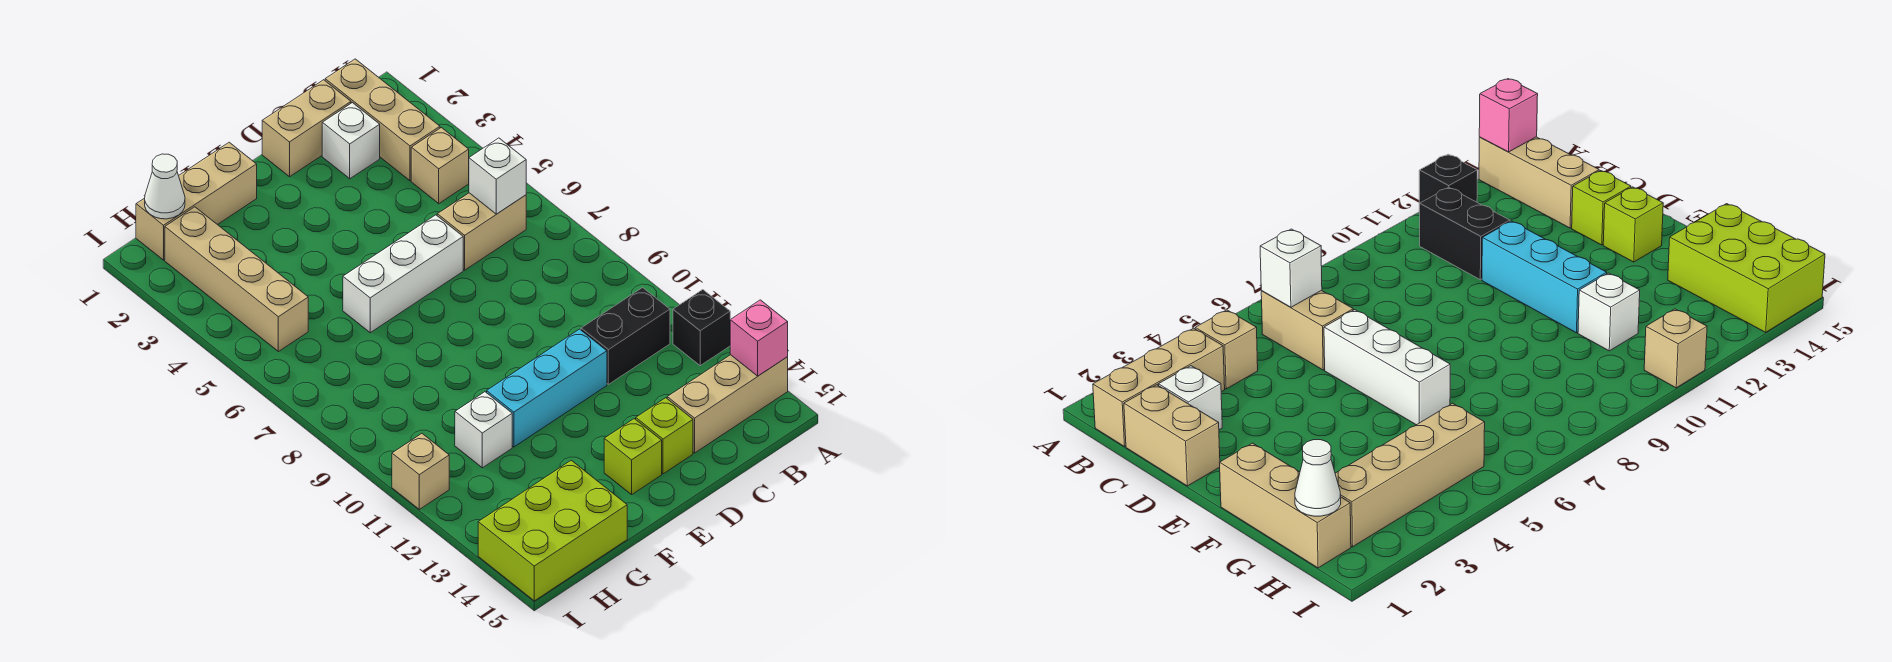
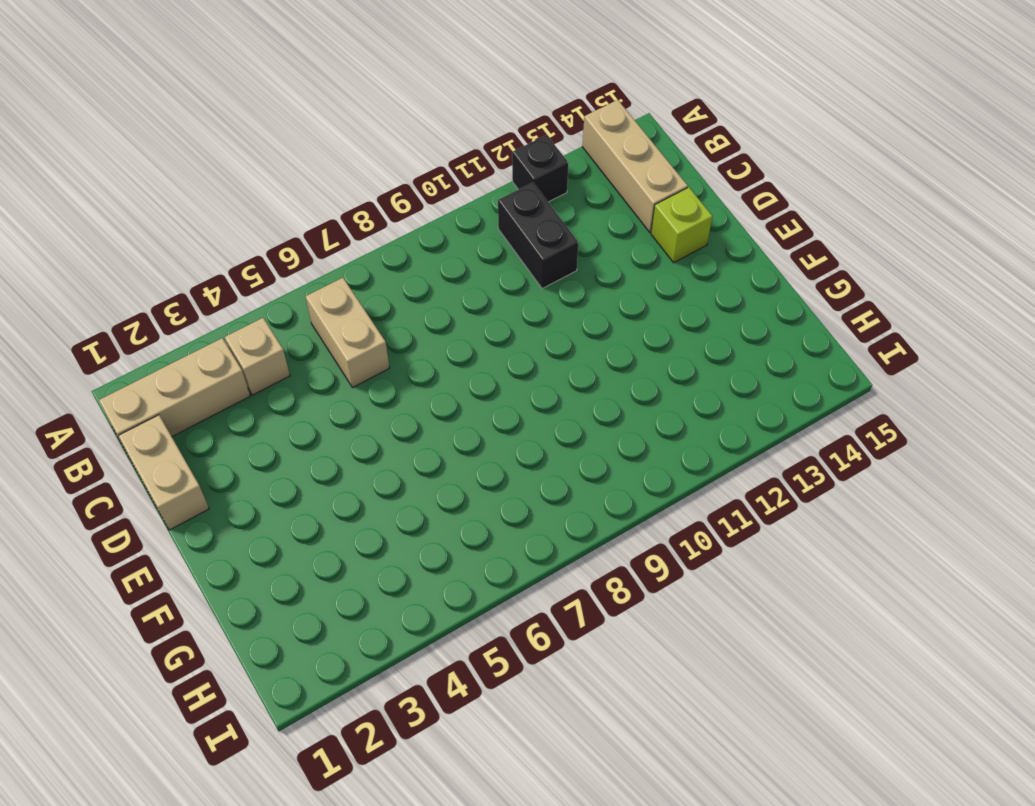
none -> white 1x1 brick [322,103,380,179]
none -> white 1x3 brick [343,215,463,333]
none -> cyan 1x3 brick [487,329,607,447]

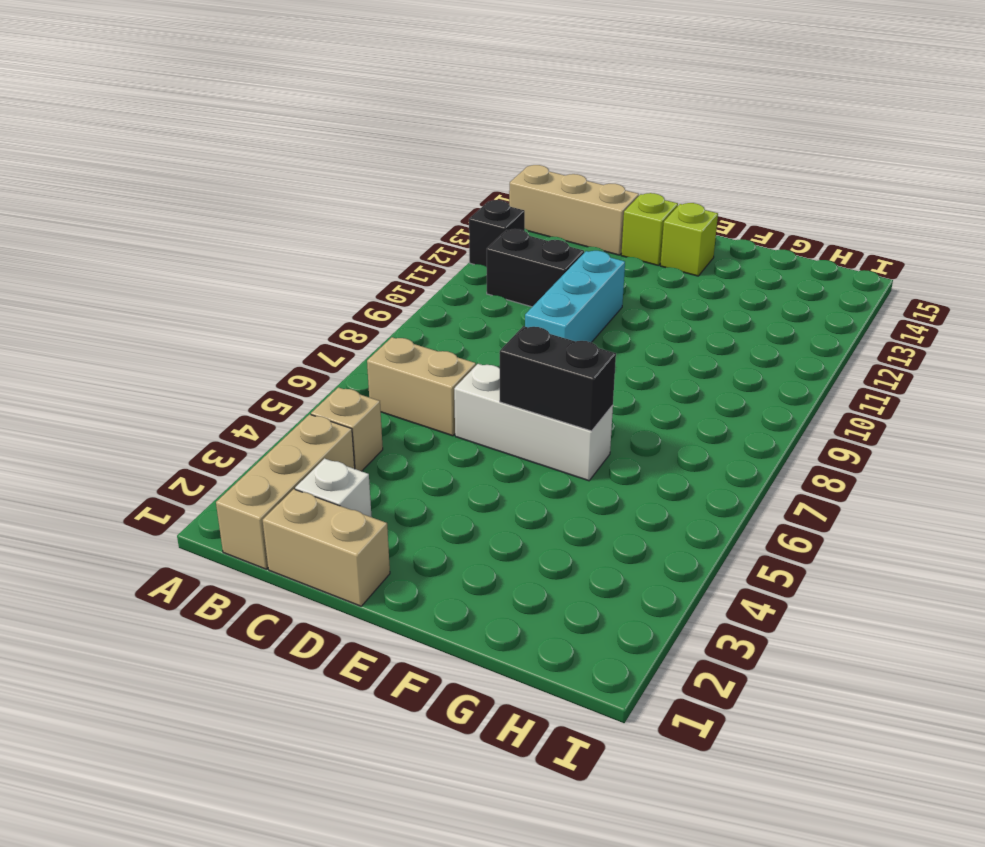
cyan 1x3 brick [525,251,625,342] -> cyan 1x3 brick turned to [487,329,607,447]
black 1x2 brick [500,326,616,431] -> none
none -> tan 1x3 brick [136,142,257,260]
none -> white 1x1 brick [455,392,512,468]
none -> lime 2x3 brick [478,460,627,601]

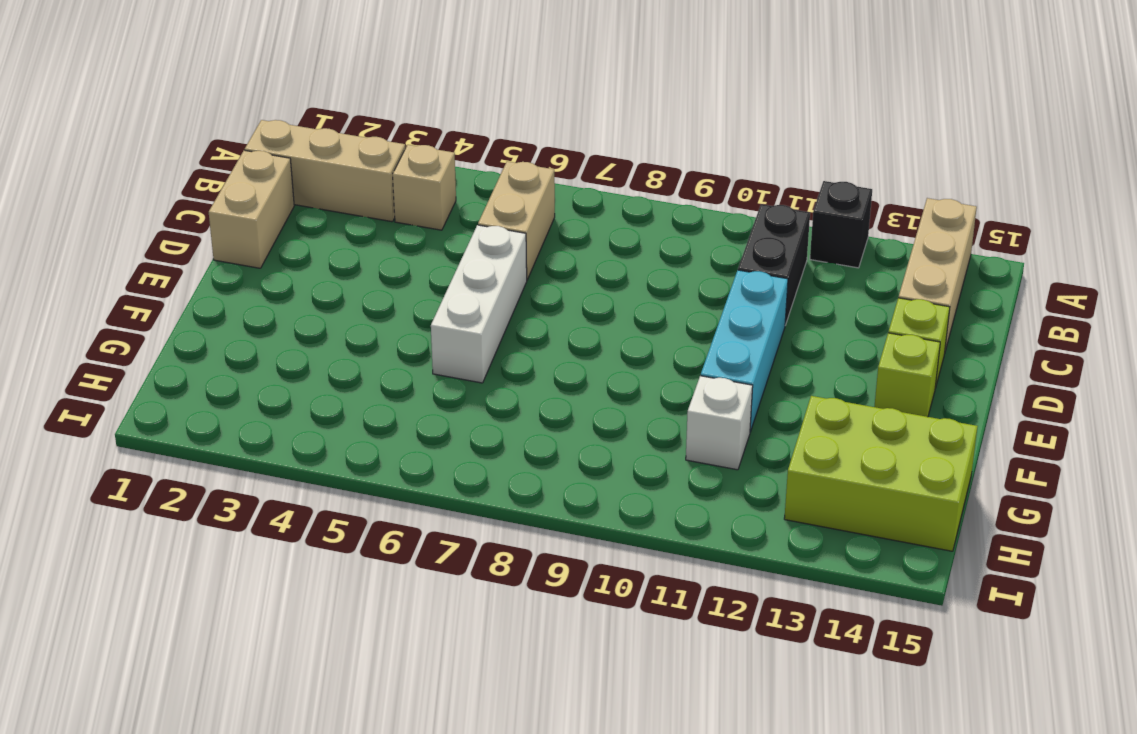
lime 2x3 brick [784,396,978,551] -> lime 2x3 brick turned to [478,460,627,601]
none -> white 1x1 brick [322,103,380,179]
none -> tan 1x3 brick [136,142,257,260]
none -> tan 1x4 brick [165,207,308,352]

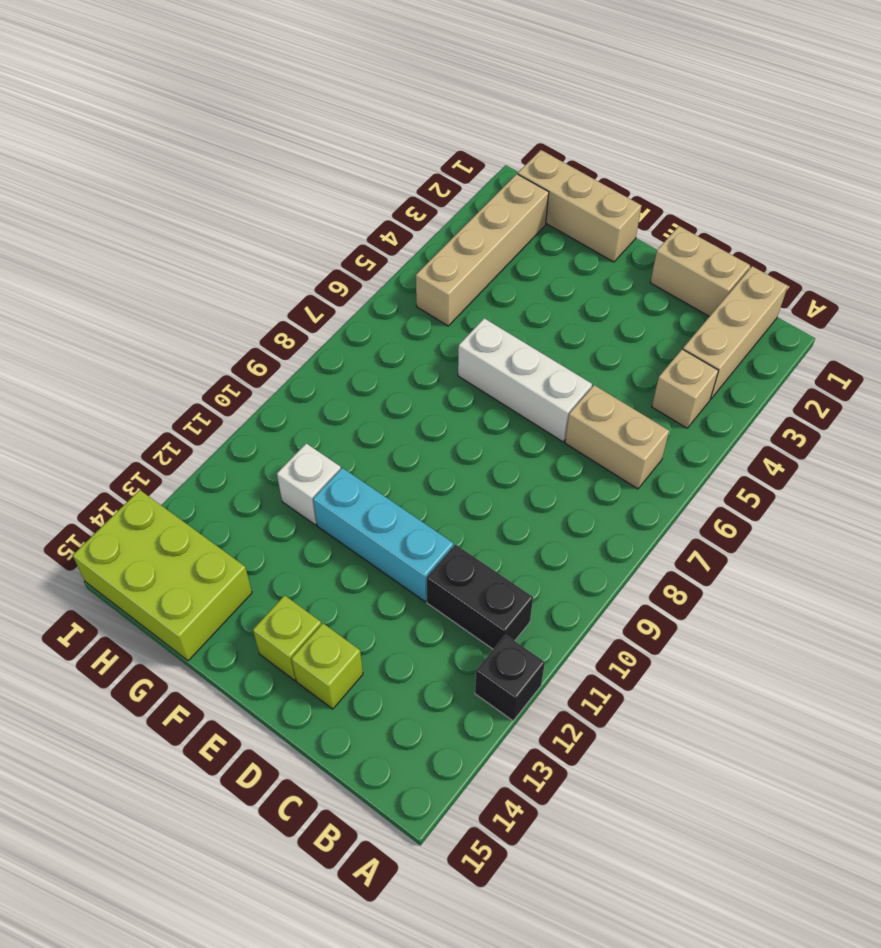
none -> tan 1x3 brick [667,355,788,453]
none -> white 1x1 brick [322,103,380,179]
none -> tan 1x1 brick [392,434,449,509]

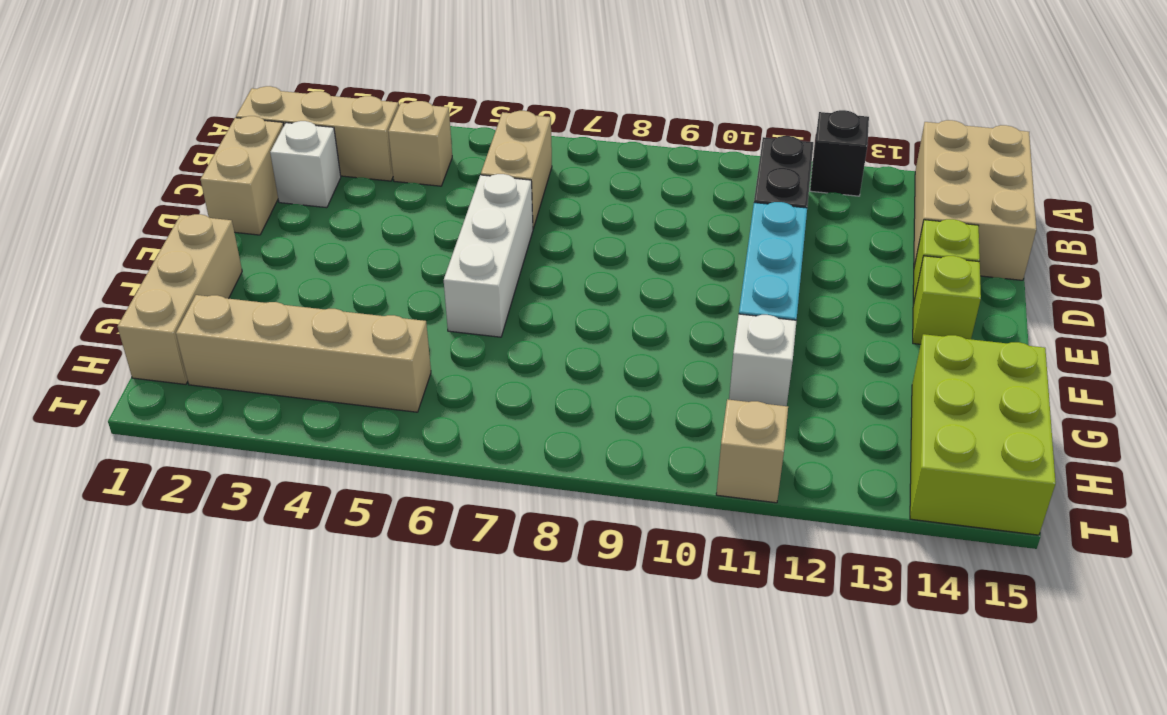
tan 2x3 brick [914,120,1036,280] -> tan 1x3 brick [667,355,788,453]
none -> pink 1x1 brick [730,300,788,376]
none -> white 1x1 brick [469,138,526,214]
none -> white 1x1 cone [145,154,185,219]

